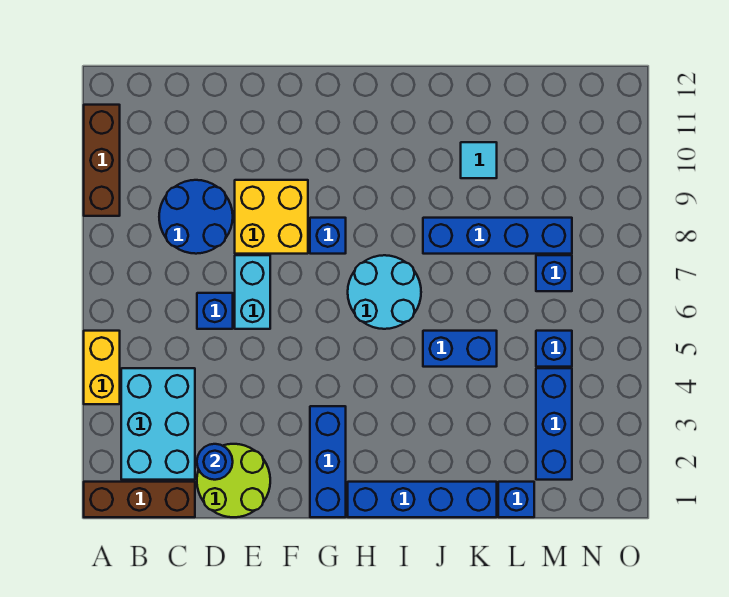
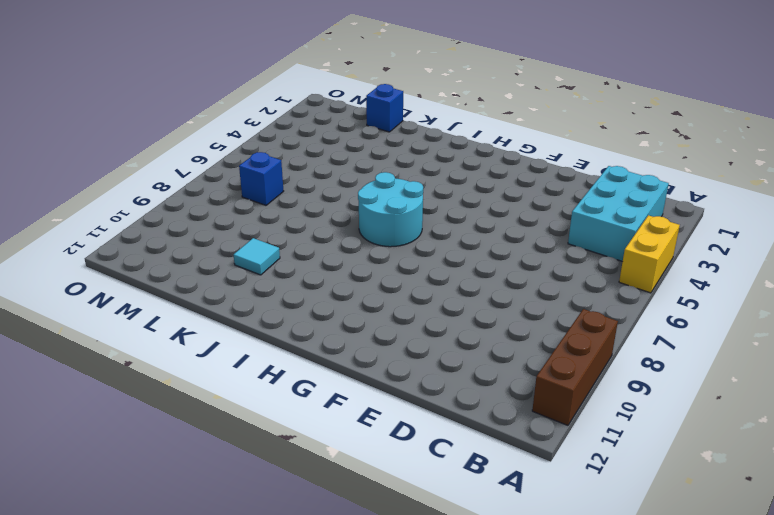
none -> brown 1x3 brick [84,482,195,517]
none -> blue 2x2 round brick [159,180,233,254]
none -> lime 2x2 round brick [197,444,270,517]

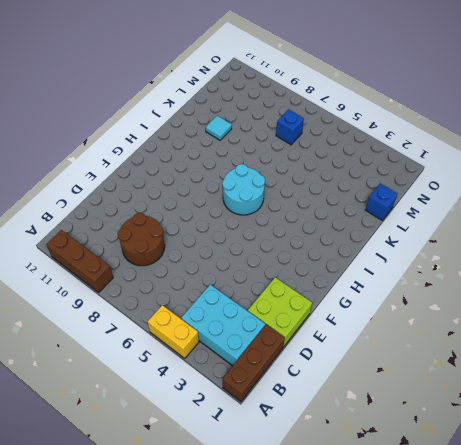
brown 2x2 round brick [118,213,165,266] -> blue 2x2 round brick [159,180,233,254]
lime 2x2 brick [248,277,312,347] -> lime 2x2 round brick [197,444,270,517]
none -> blue 1x1 brick [197,293,233,329]
none -> cyan 1x2 brick [235,255,270,329]
none -> yellow 2x2 brick [235,180,308,254]

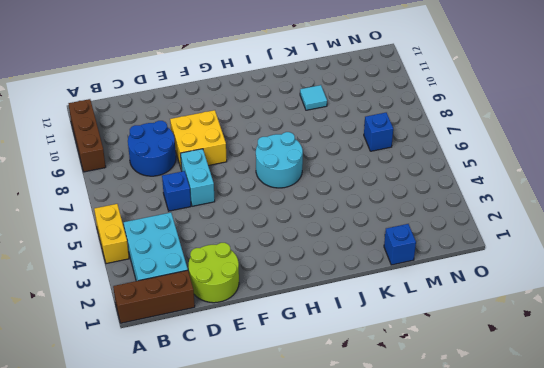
none -> blue 1x3 brick [310,406,346,517]
none -> blue 1x1 brick [310,218,346,254]
none -> blue 1x4 brick [348,482,497,517]

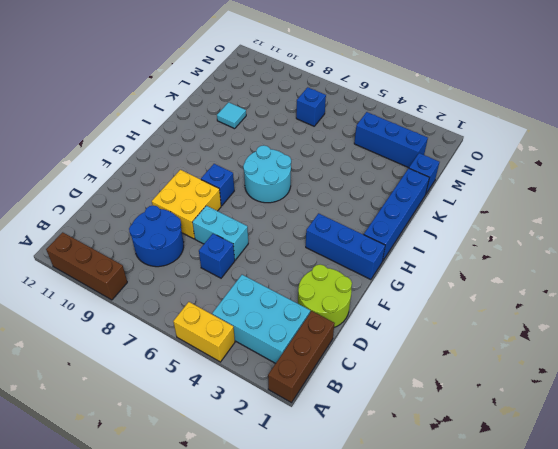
none -> blue 1x2 brick [423,331,497,367]
none -> blue 1x4 brick [423,218,572,254]
none -> blue 1x1 brick [536,331,572,367]

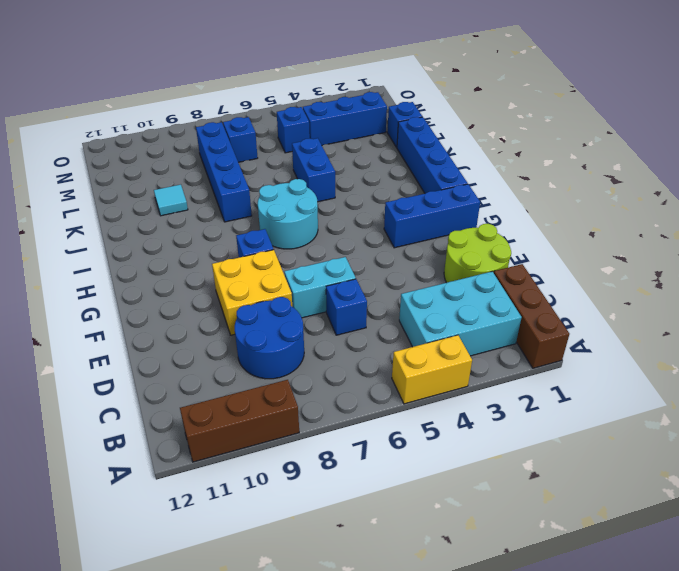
none -> blue 1x1 round brick [197,444,233,480]

